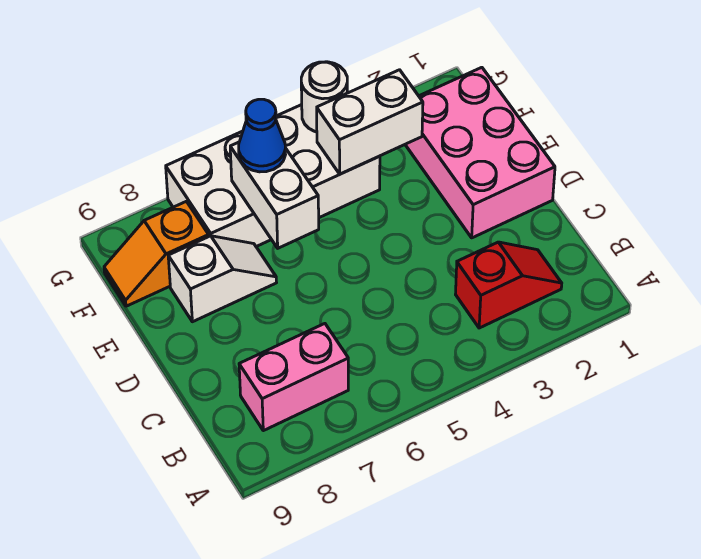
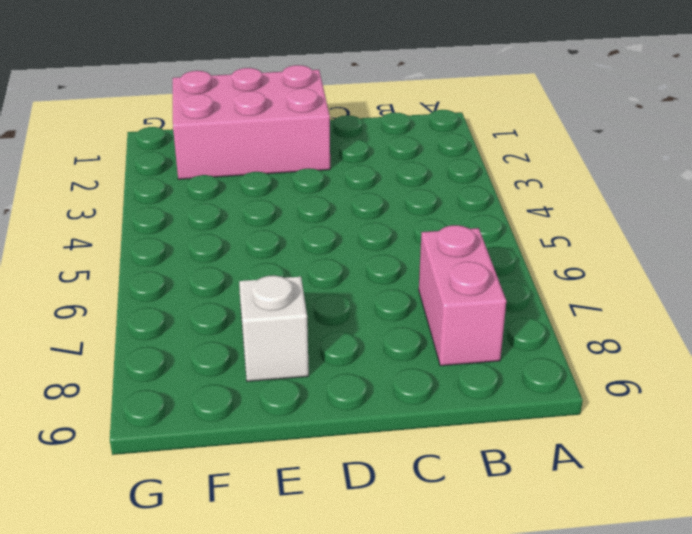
none -> red 1x2 slope [456,242,562,328]
none -> white 2x4 brick [166,105,380,247]

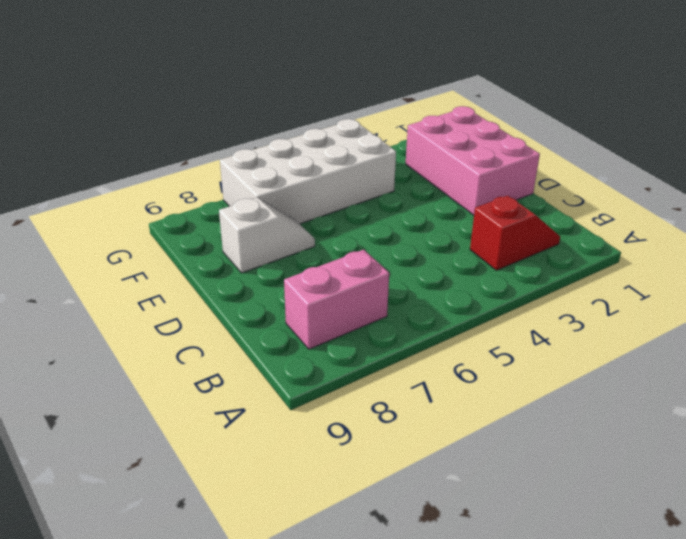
none -> orange 1x2 slope [104,201,209,306]
none -> white 1x2 brick [230,142,319,248]

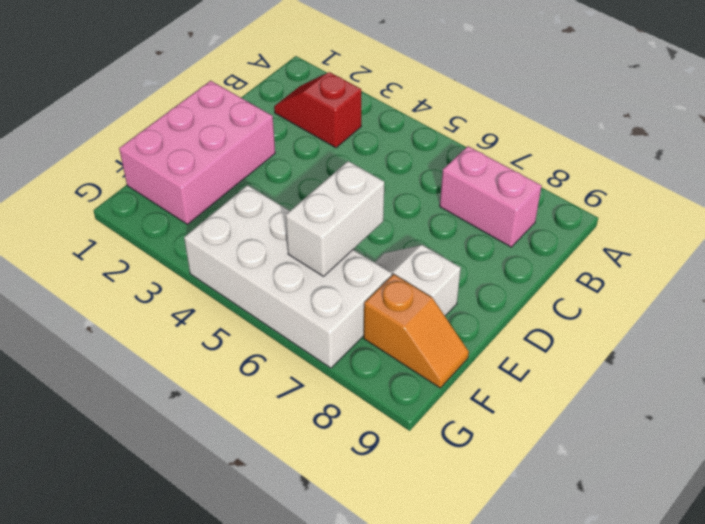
none -> white 1x2 brick [317,70,423,174]
none -> white 1x1 round brick [301,62,347,132]

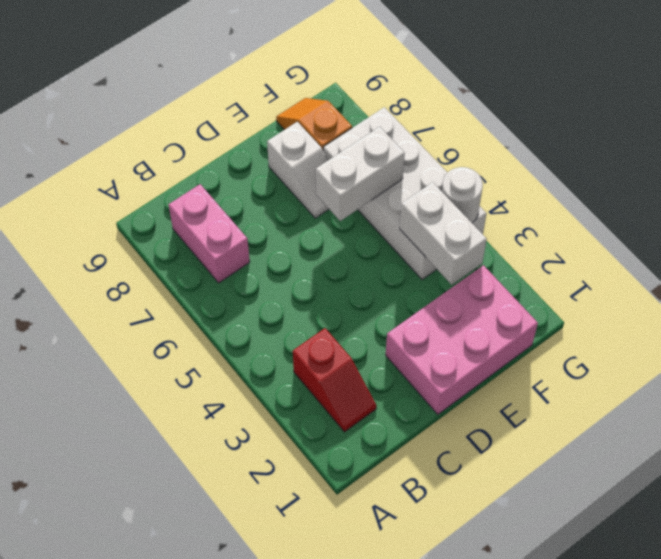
none -> blue 1x1 cone [239,99,286,172]

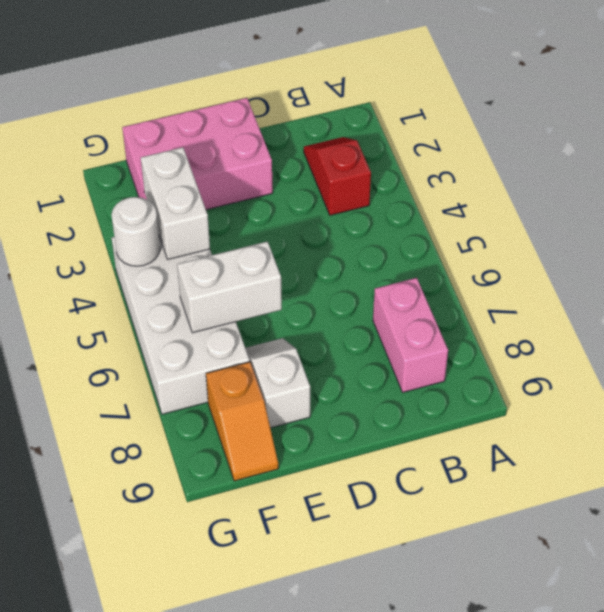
none -> blue 1x1 cone [239,99,286,172]

